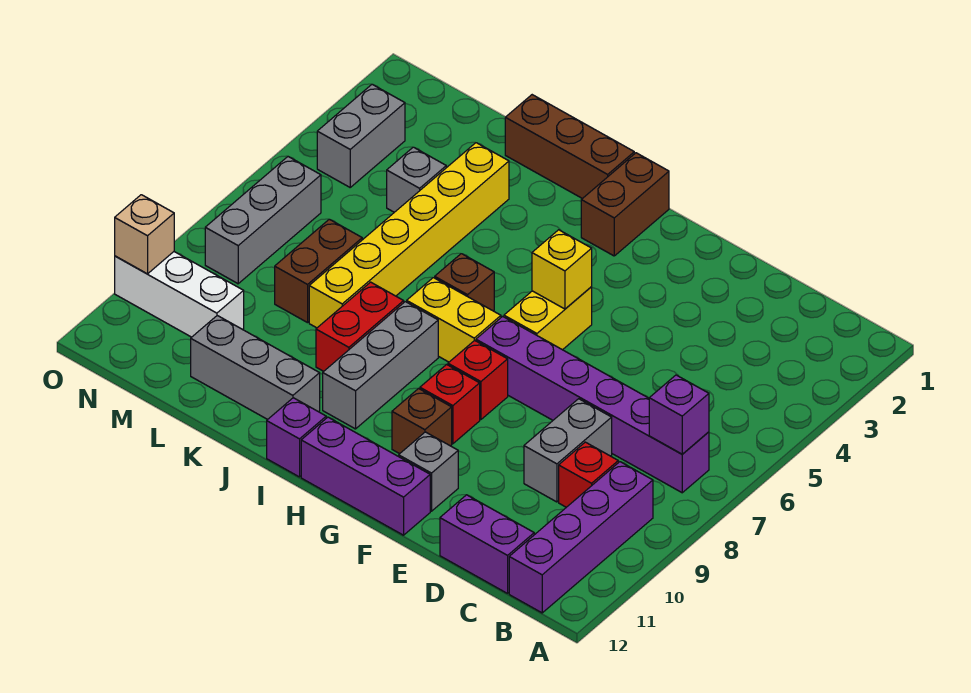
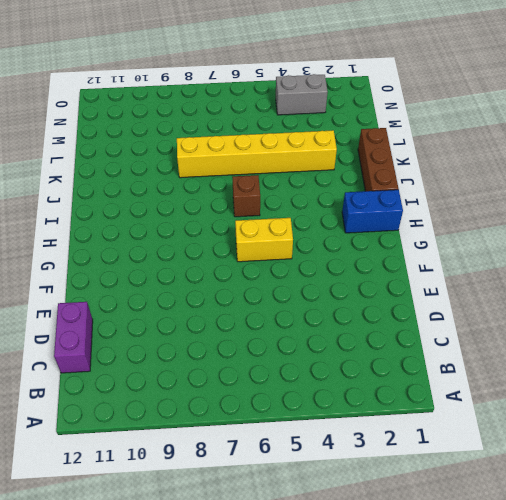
blue 1x2 brick [342,190,403,233] -> brown 1x2 brick [581,153,669,256]
none -> purple 1x6 brick [476,316,709,493]
none -> purple 1x4 brick [509,462,653,613]
none -> red 1x1 brick [559,442,618,507]

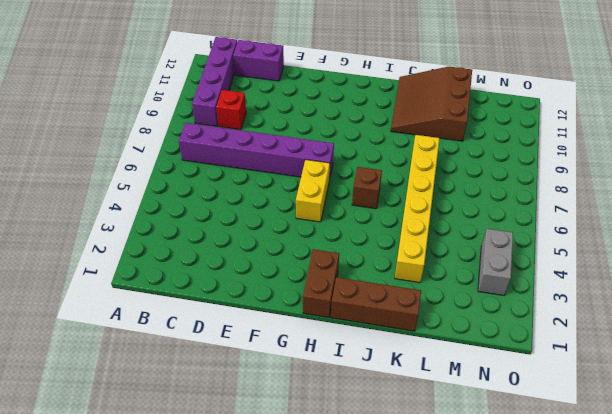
brown 3x3 slope [391,67,472,141] -> grey 1x3 brick [191,316,320,419]
none -> grey 1x2 brick [524,399,612,502]
none -> grey 1x1 brick [399,432,458,511]
none -> purple 1x3 brick [301,417,430,535]

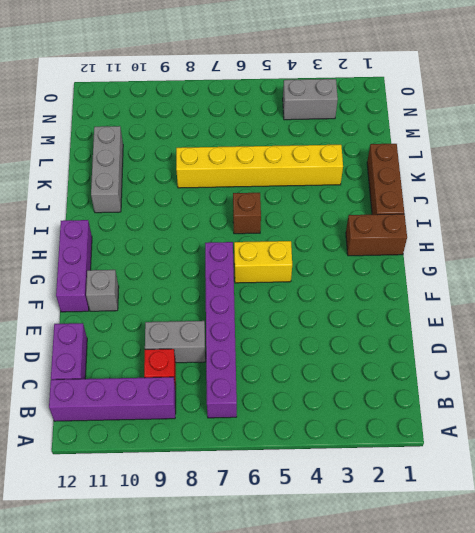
none -> red 1x1 brick [448,340,508,420]
none -> red 1x1 brick [420,364,480,444]
none -> brown 1x1 brick [392,389,452,454]

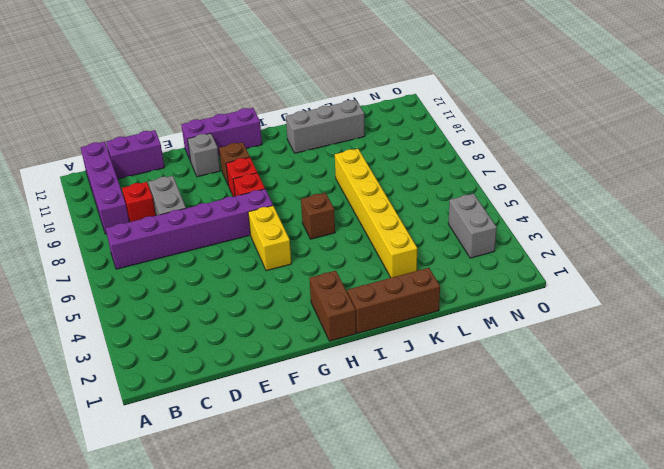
none -> yellow 1x2 brick [407,278,501,362]
none -> grey 1x3 brick [323,302,438,429]
none -> purple 1x1 brick [267,398,326,477]

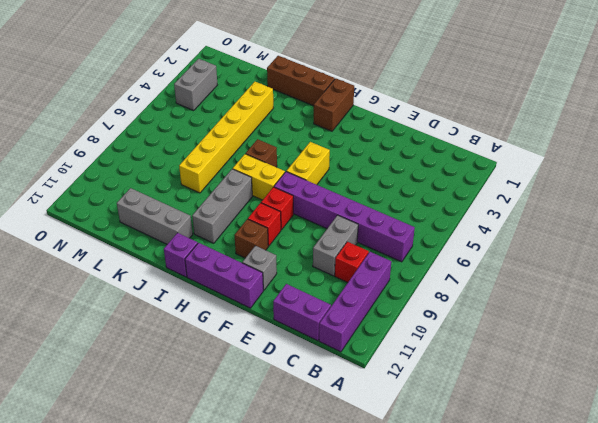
none -> red 1x2 brick [316,282,404,371]
none -> grey 1x1 brick [387,147,446,212]
none -> brown 1x2 brick [275,219,362,323]

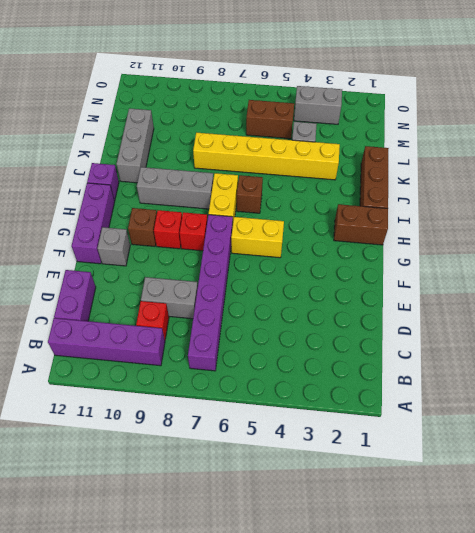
brown 1x2 brick [246,100,294,139] -> brown 1x2 brick moved to [275,219,362,323]
none -> red 1x2 brick [316,282,404,371]
none -> white 1x3 brick [115,252,244,337]
none -> grey 1x3 brick [205,157,321,284]

